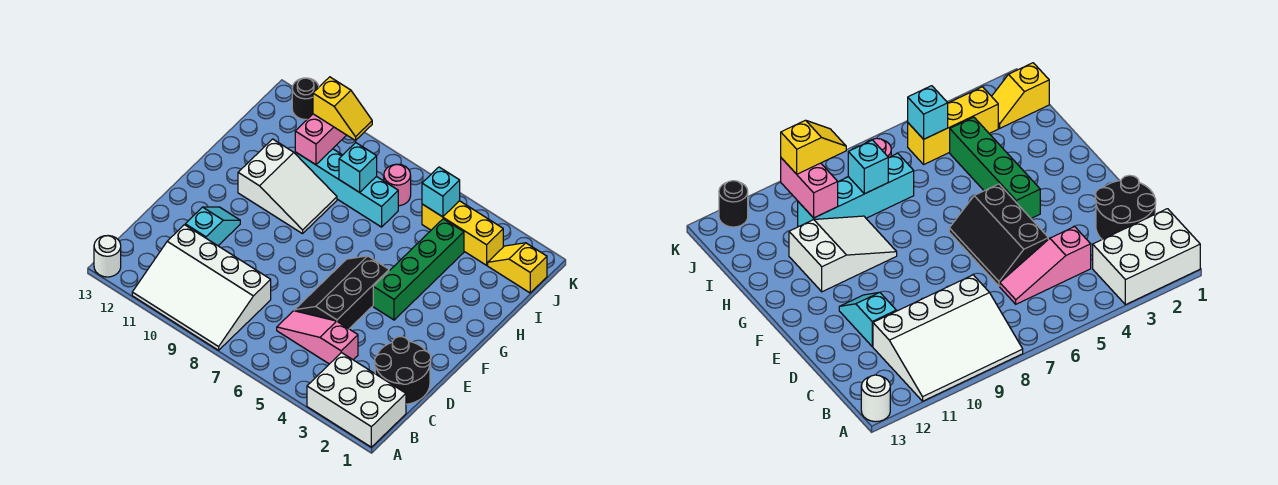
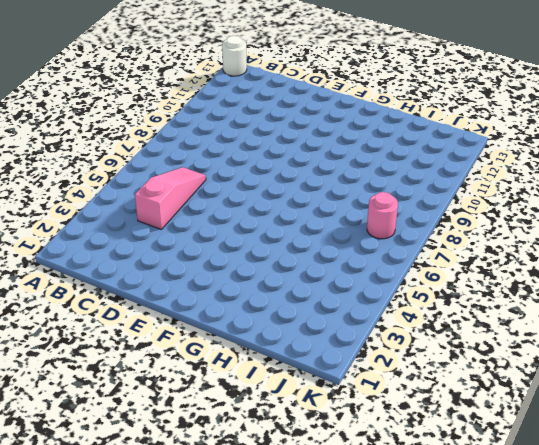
none -> white 2x3 brick [307,353,406,447]
none -> white 3x4 slope [132,225,271,350]
none -> black 2x2 round brick [375,337,431,404]

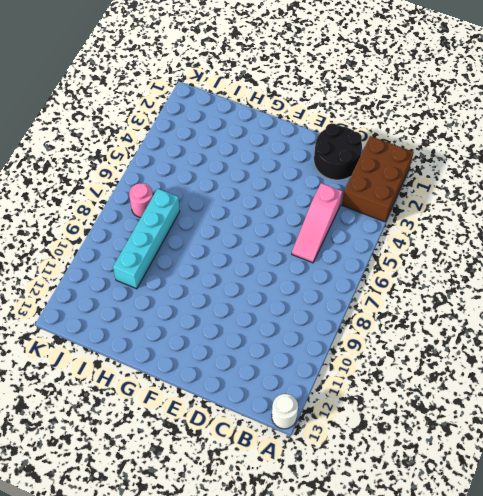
brown 2x3 brick [342,136,414,222] -> white 2x3 brick [307,353,406,447]
none -> white 3x4 slope [132,225,271,350]
none -> black 2x3 slope [294,256,389,329]
none -> cyan 1x2 slope [185,207,240,246]

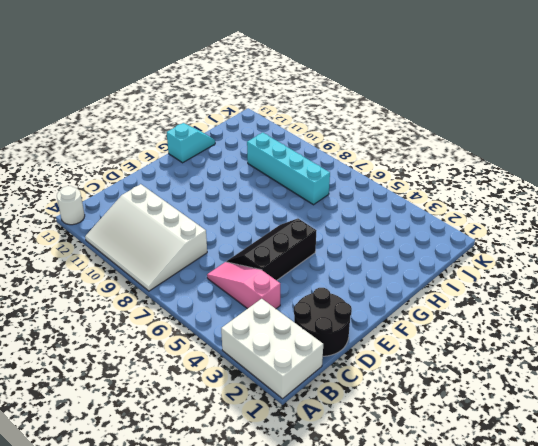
cyan 1x2 slope [167,123,215,163] -> cyan 1x2 slope moved to [185,207,240,246]
none -> green 1x4 brick [373,219,464,320]
none -> white 2x3 slope [238,139,337,234]
none -> yellow 1x2 slope [488,243,547,293]

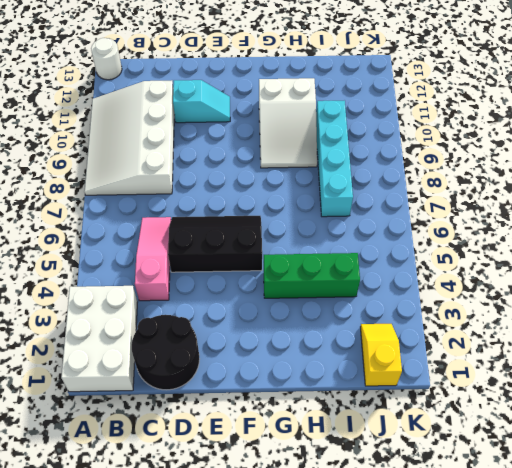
green 1x3 brick [264,253,360,298] -> green 1x4 brick [373,219,464,320]
none -> yellow 1x3 brick [422,201,503,265]
none -> pink 1x1 round brick [384,164,411,206]
none -> black 1x1 round brick [292,78,319,119]

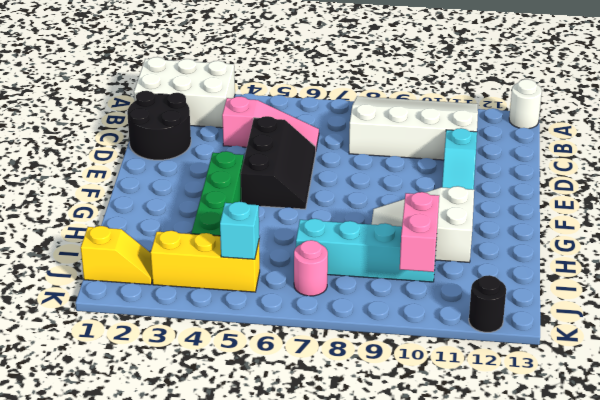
none -> cyan 1x1 brick [339,143,377,192]
none -> yellow 1x2 slope [313,77,372,140]

